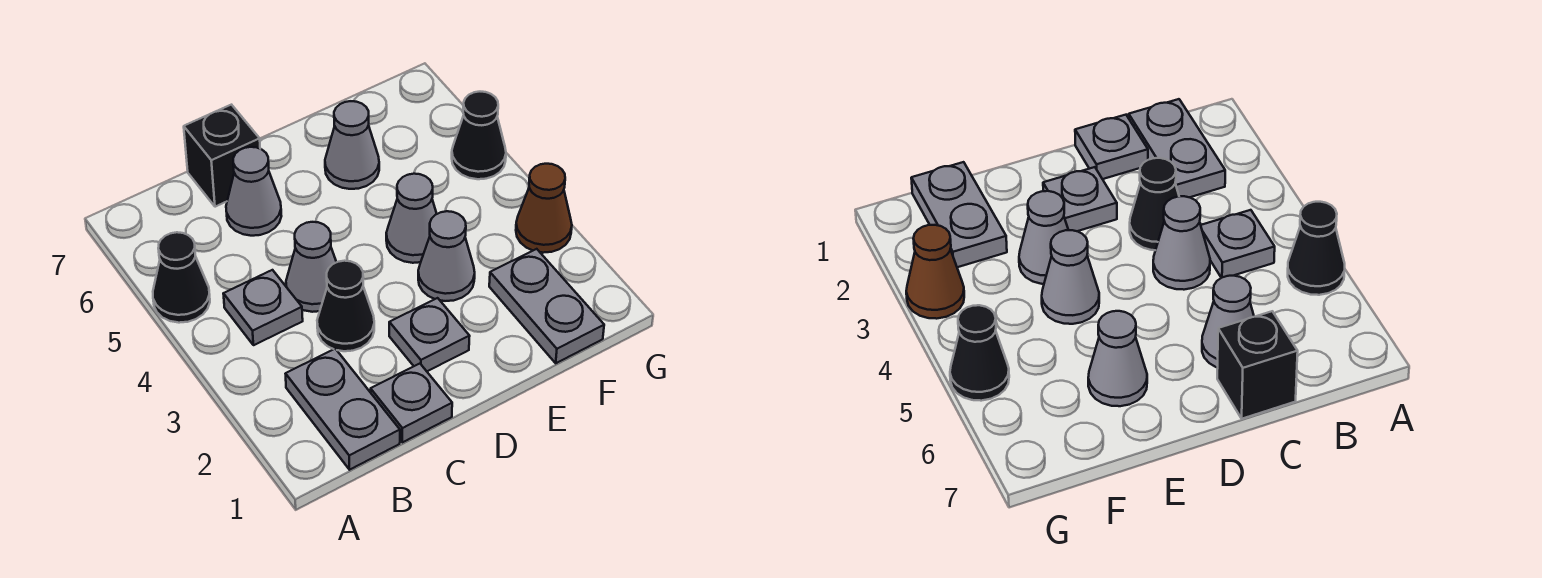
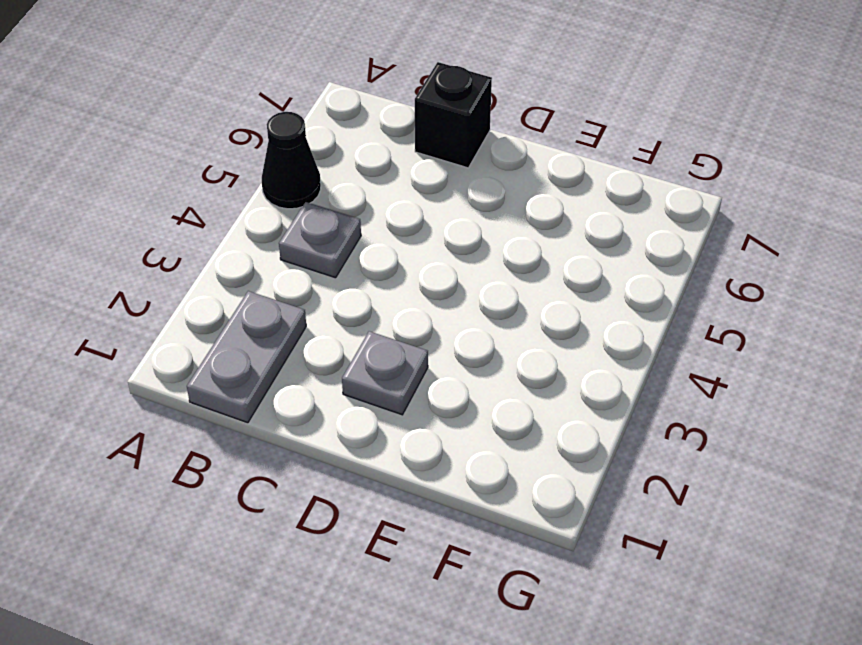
none -> grey 1x1 plate [371,364,452,442]
none -> black 1x1 cone [317,261,374,351]
none -> grey 1x1 cone [286,222,336,312]

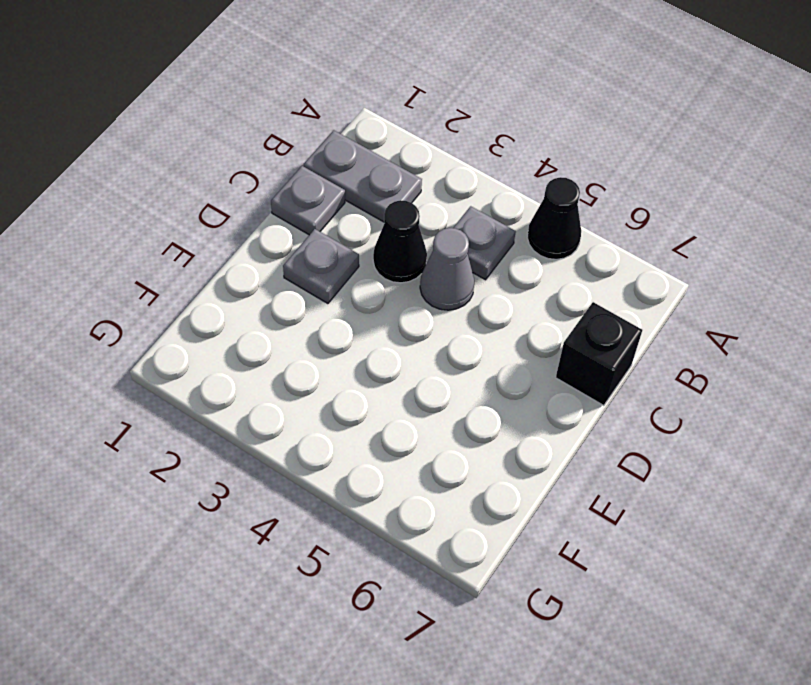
none -> grey 1x1 cone [226,147,281,236]
none -> grey 1x1 cone [418,211,475,301]
none -> grey 1x1 cone [386,174,437,263]

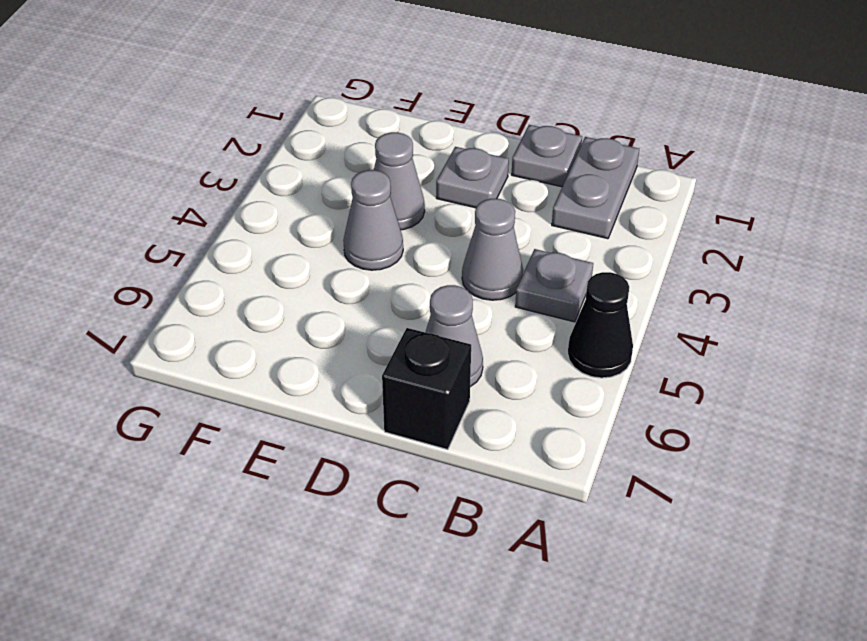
none -> black 1x1 cone [317,261,374,351]
none -> grey 1x1 cone [325,101,379,189]
none -> grey 1x2 plate [489,249,604,363]

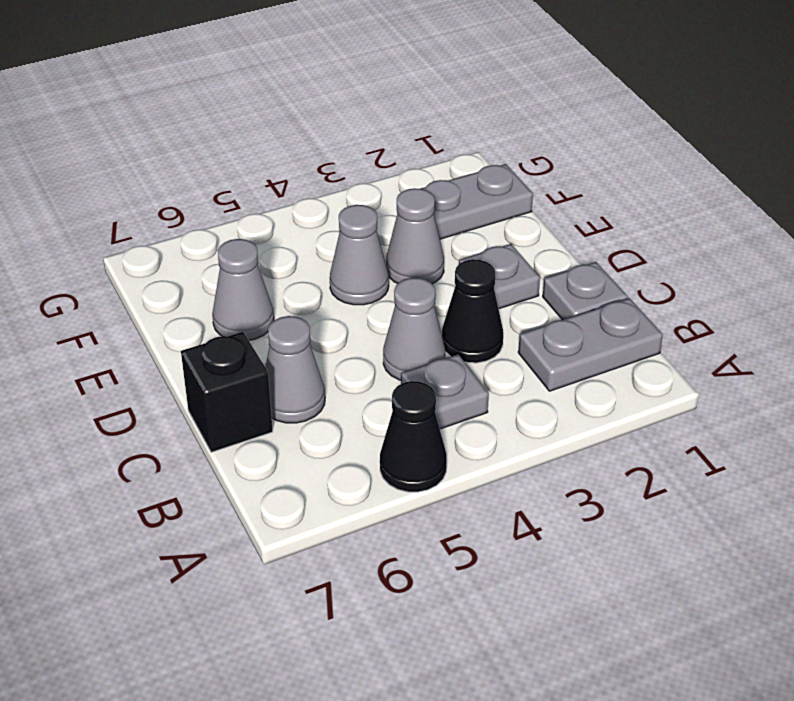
none -> brown 1x1 cone [516,164,572,253]
none -> black 1x1 cone [452,92,506,179]

